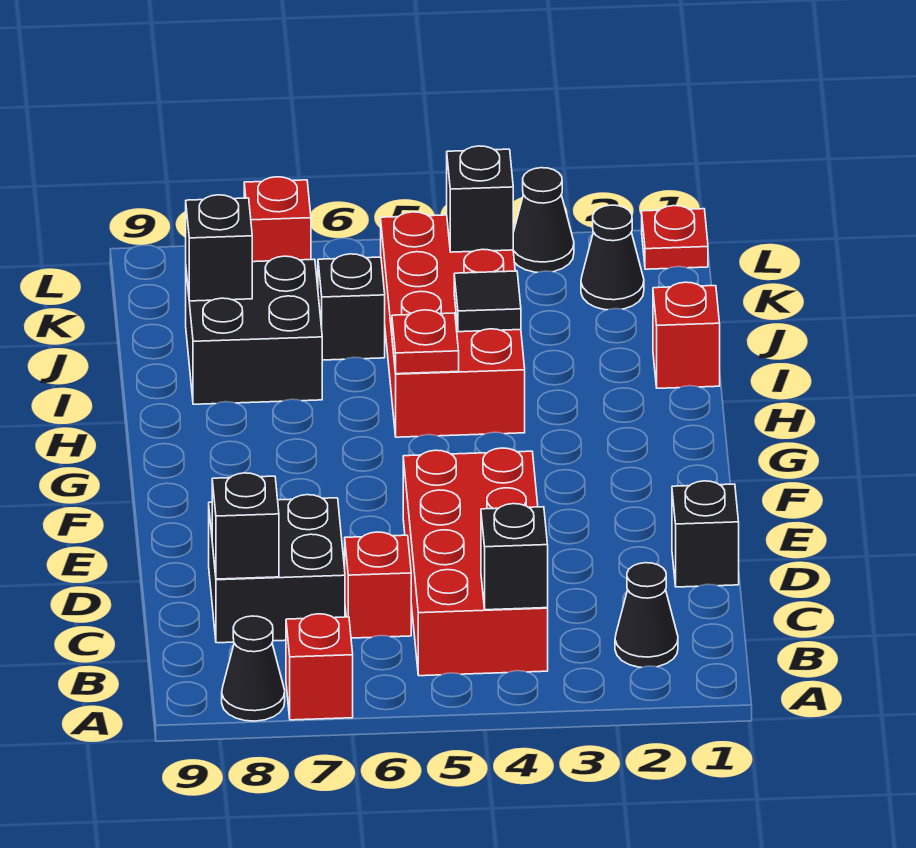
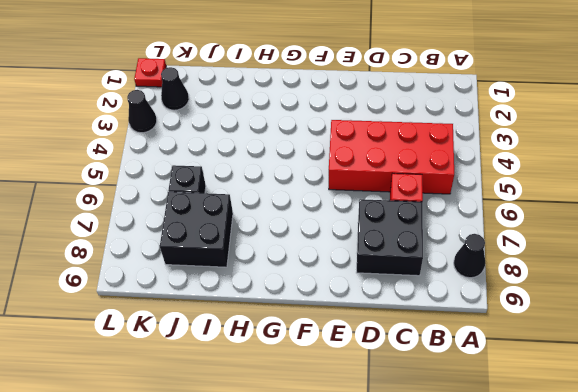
none -> red 1x1 brick [286,614,353,720]
none -> black 1x1 cone [615,563,678,667]
none -> black 1x1 brick [672,481,739,587]

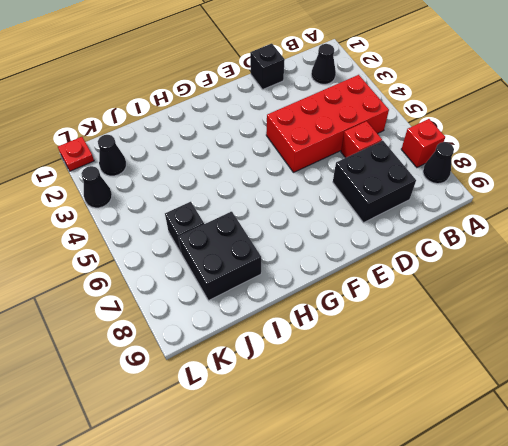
none -> red 2x4 brick [381,212,525,437]
none -> red 1x1 brick [653,282,720,388]
none -> red 1x1 brick [244,177,311,262]

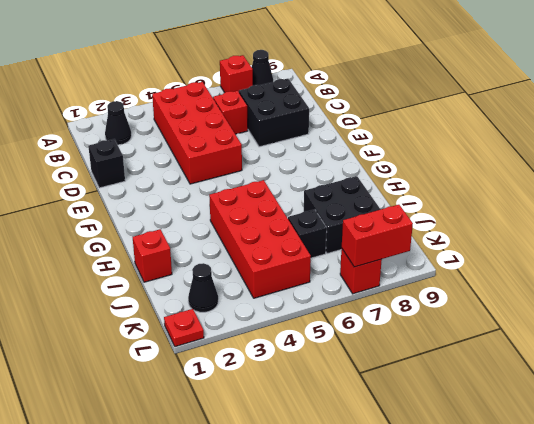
red 1x2 brick [342,205,413,267] -> none
none -> black 1x1 cone [513,168,574,272]
none -> black 1x1 brick [481,504,548,610]
none -> black 1x1 brick [212,473,279,579]

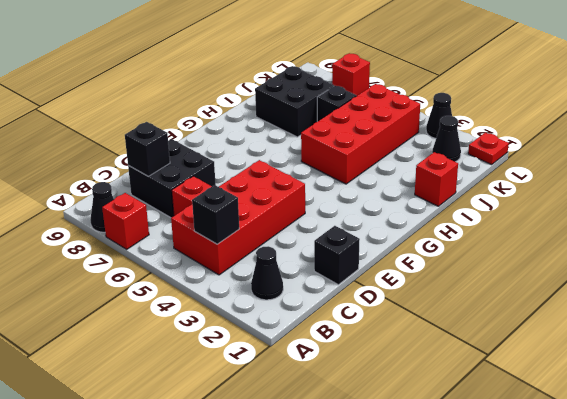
none -> red 1x1 plate [392,310,459,374]
none -> black 1x1 tile [454,271,521,332]
none -> black 1x1 brick [186,195,252,301]

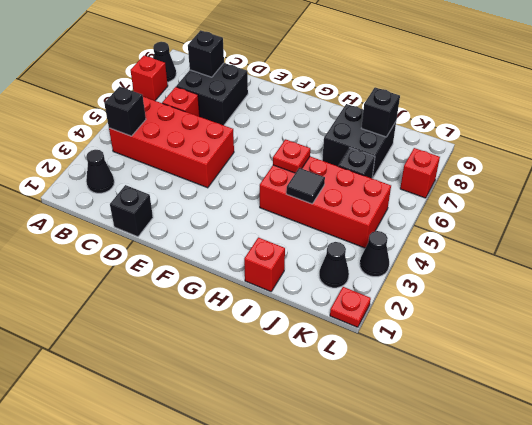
none -> black 1x1 brick [447,146,513,252]

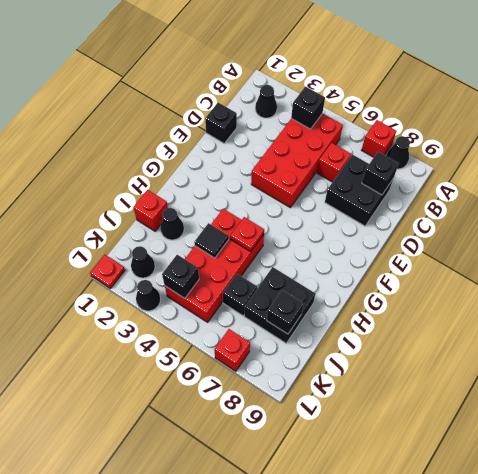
black 1x1 cone [160,208,184,240] -> none

